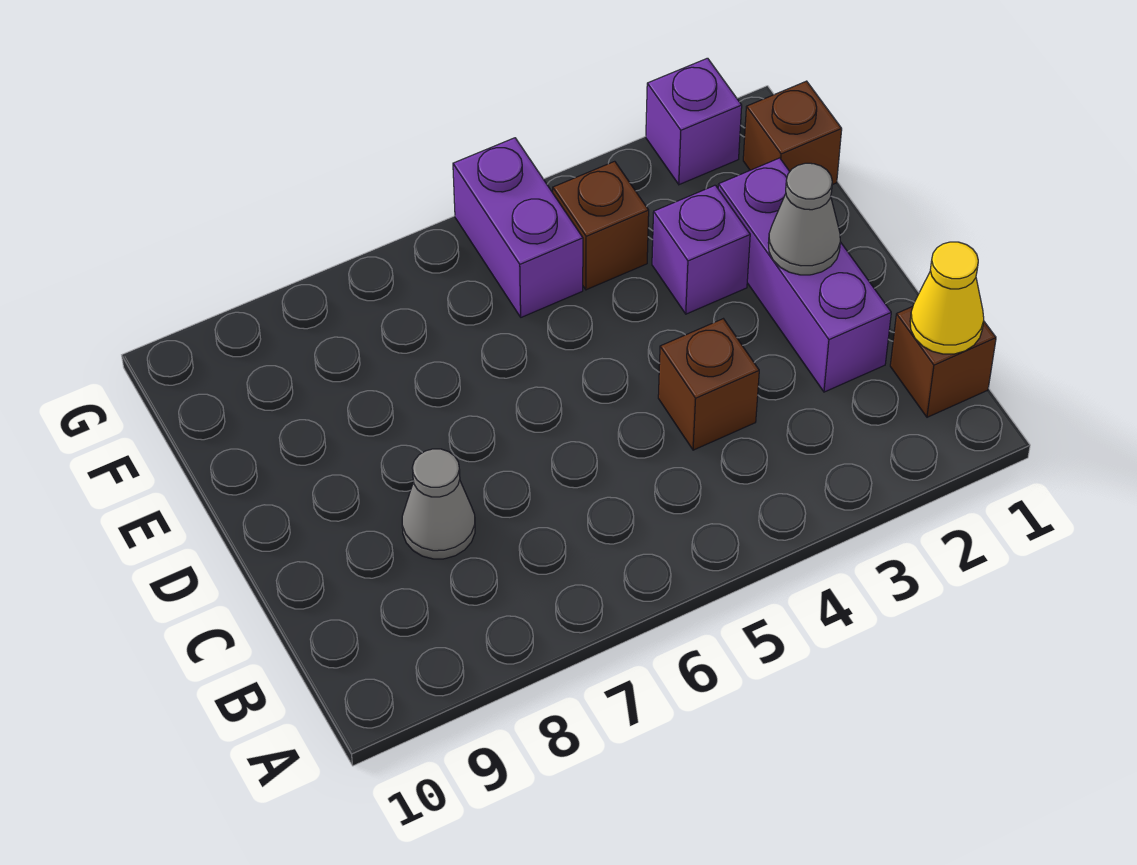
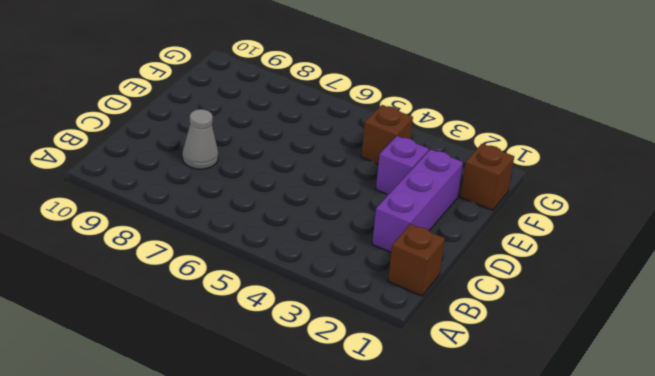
none -> brown 1x1 brick [658,319,759,450]
none -> purple 1x2 brick [453,138,583,317]

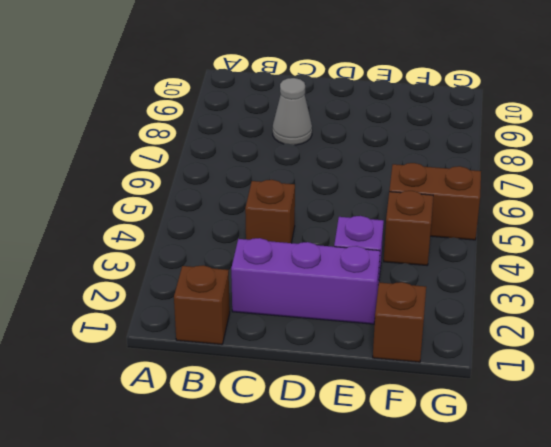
brown 1x2 brick [389,163,481,240] -> purple 1x2 brick [453,138,583,317]
none -> purple 1x1 brick [646,58,742,185]
none -> yellow 1x1 cone [910,242,984,354]

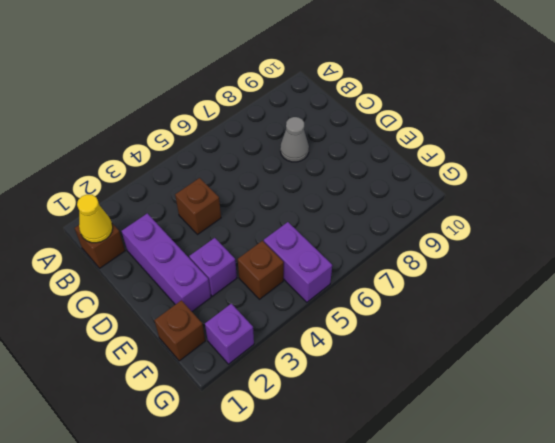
none -> grey 1x1 cone [768,163,840,275]

